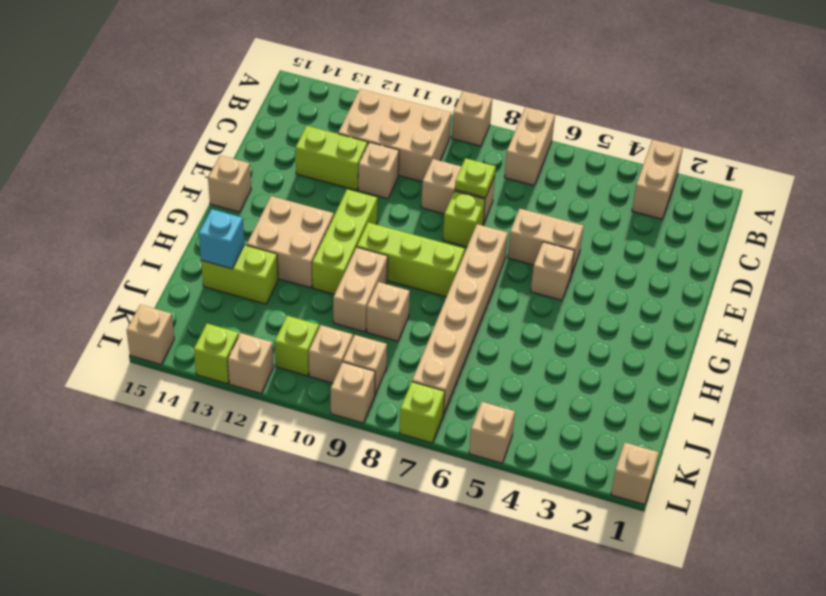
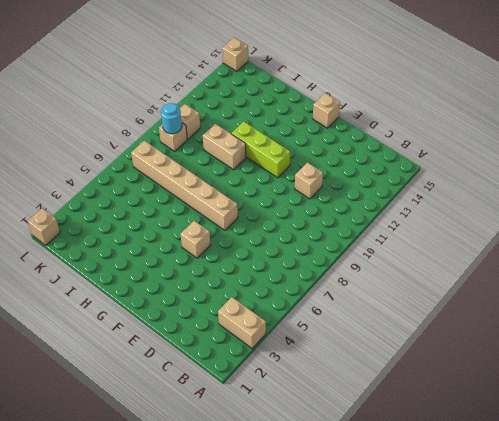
cyan 1x1 round brick [161,103,182,134] -> none
none -> tan 1x2 brick [504,107,555,185]
none -> tan 1x1 brick [452,91,492,146]
none -> tan 2x3 brick [338,89,451,182]
none -> tan 1x2 brick [421,159,495,224]

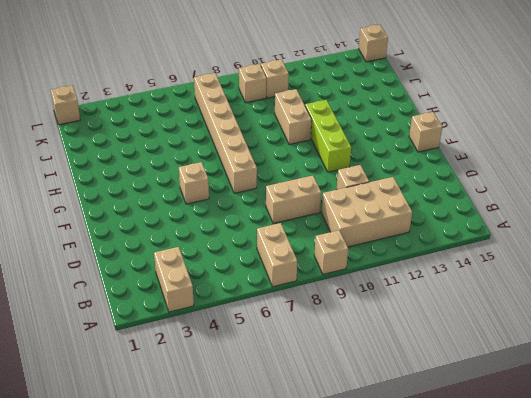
none -> lime 1x2 brick [295,126,368,190]
none -> tan 1x2 brick [508,209,584,274]
none -> lime 1x1 brick [443,191,485,247]
none -> lime 1x3 brick [357,222,465,297]

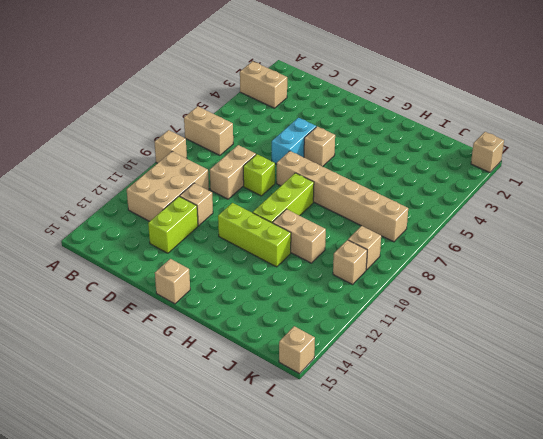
cyan 1x2 brick [272,118,316,164] -> tan 1x2 brick [508,209,584,274]
none -> tan 2x2 brick [247,196,334,288]
none -> tan 1x1 brick [367,282,410,341]
none -> lime 1x2 brick [201,245,278,304]
none -> lime 1x1 brick [275,316,319,376]

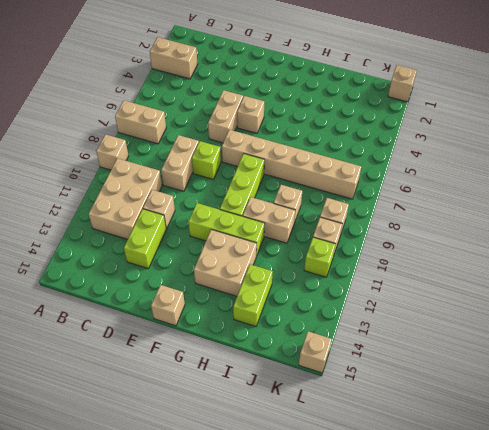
none -> tan 1x1 brick [469,402,515,463]
none -> lime 1x1 brick [399,382,445,443]
none -> tan 1x1 brick [331,362,375,423]
none -> tan 1x1 brick [228,333,274,393]

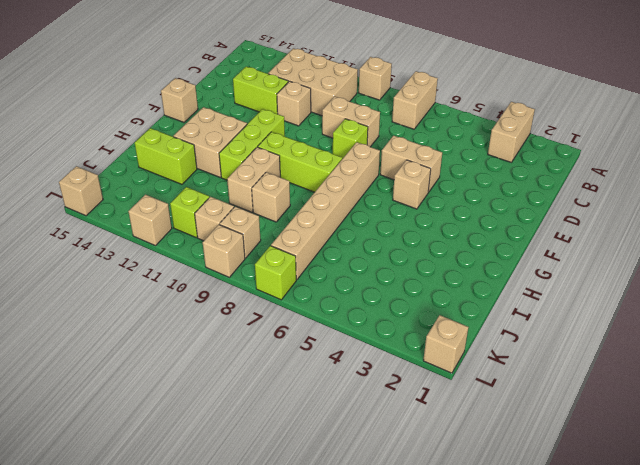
none -> tan 1x1 brick [469,402,515,463]
none -> lime 1x1 brick [194,324,239,384]
none -> lime 1x1 plate [455,158,496,198]
none -> cyan 1x1 brick [199,209,244,269]

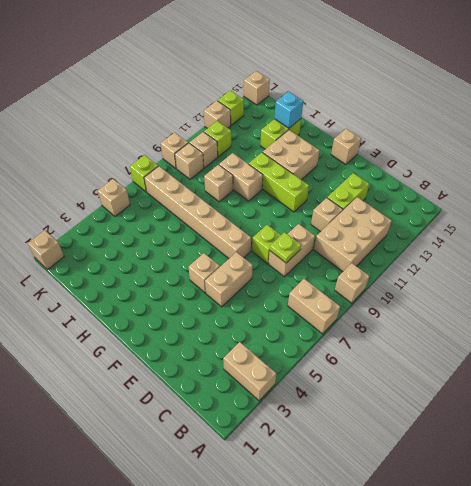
none -> lime 1x3 brick [357,222,465,297]

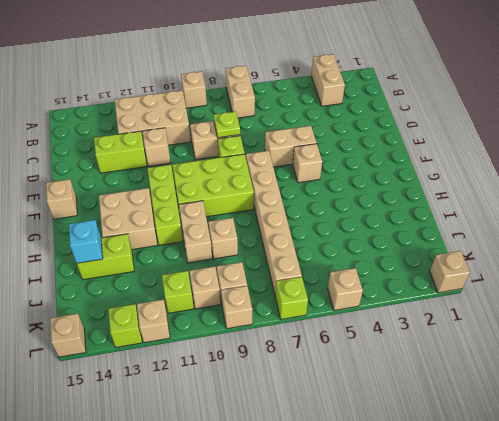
lime 2x3 brick [172,154,254,217] -> lime 1x3 brick [357,222,465,297]

